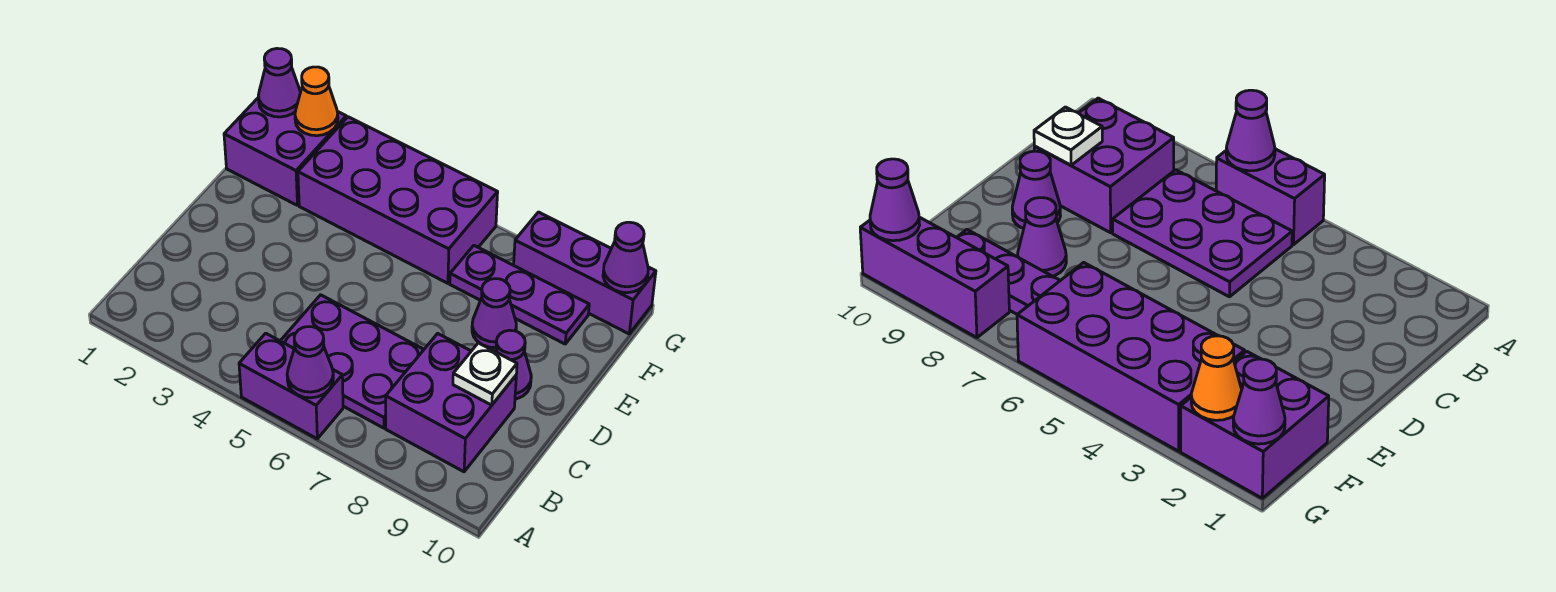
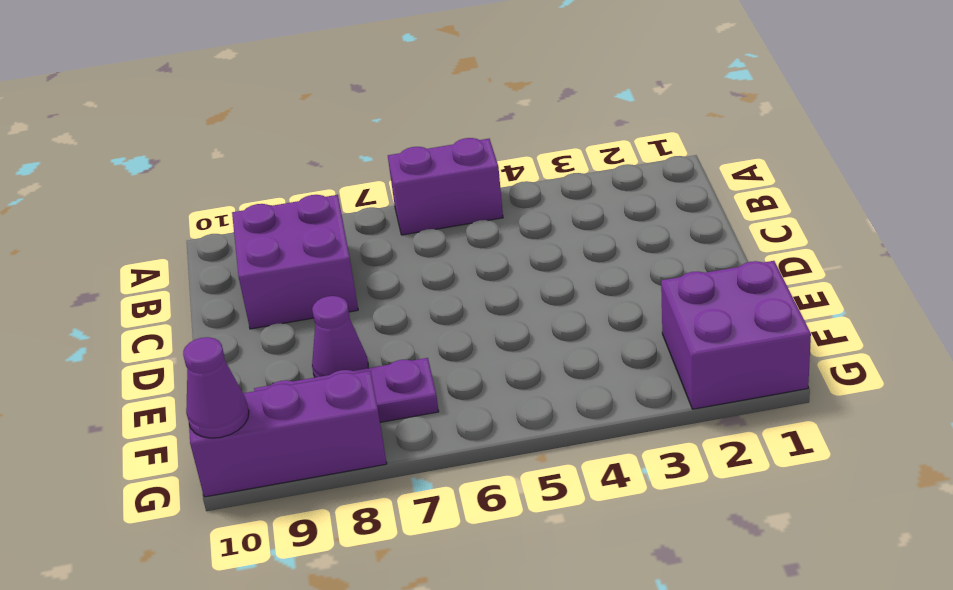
none -> purple 2x3 plate [281,295,424,428]
none -> purple 1x1 cone [495,330,531,399]
none -> purple 2x4 brick [298,117,498,283]

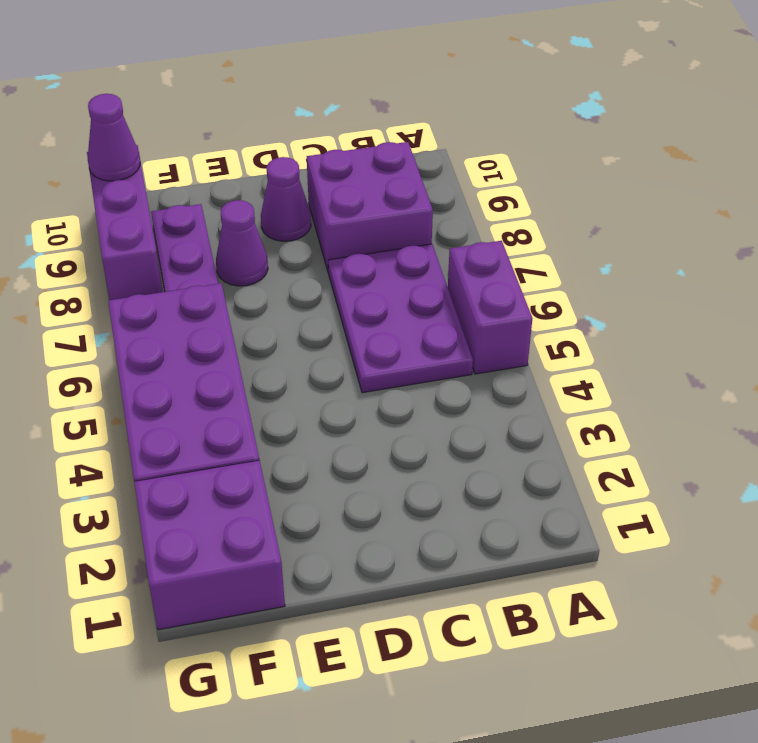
none -> purple 1x1 cone [287,327,333,398]
none -> white 1x1 plate [453,343,517,405]
none -> purple 1x1 cone [258,49,300,117]

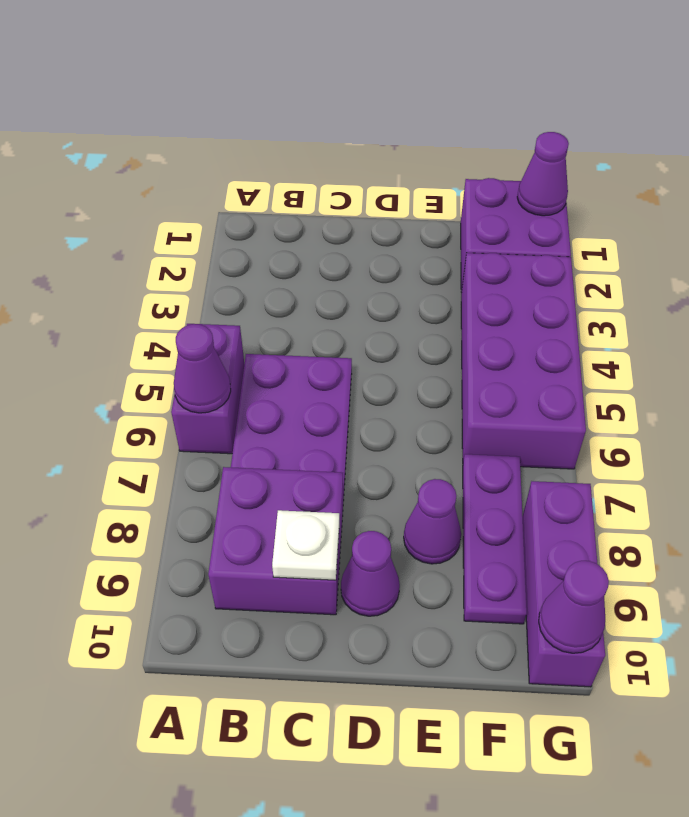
none -> orange 1x1 cone [295,67,338,136]

